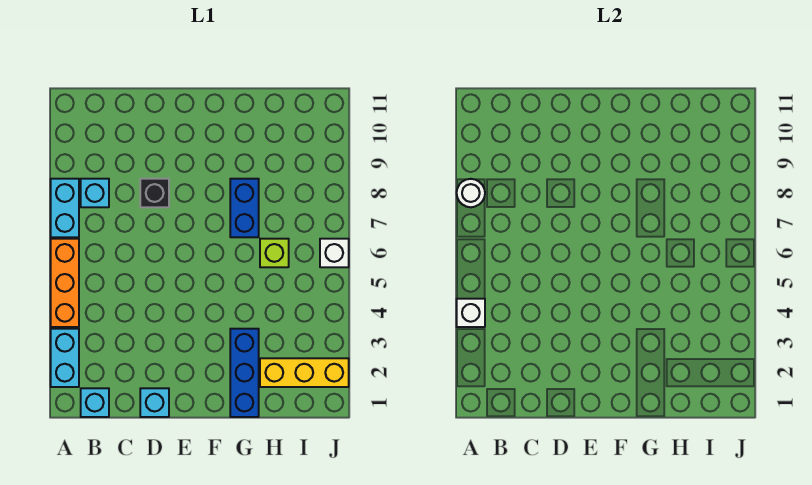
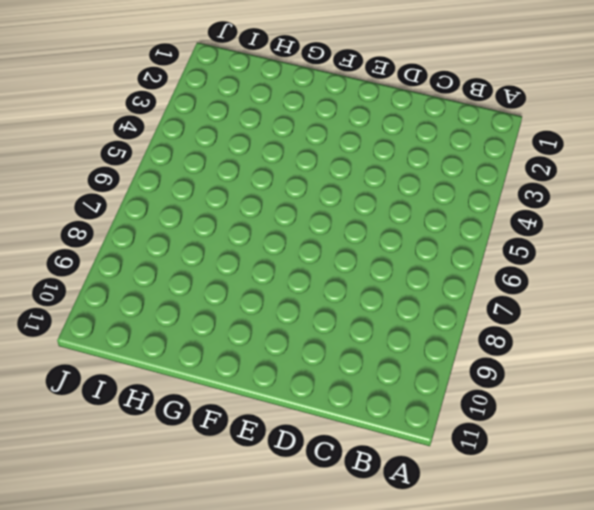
none -> cyan 1x2 brick [51,329,79,387]
none -> orange 1x3 brick [51,239,79,327]
none -> cyan 1x2 brick [51,179,79,237]

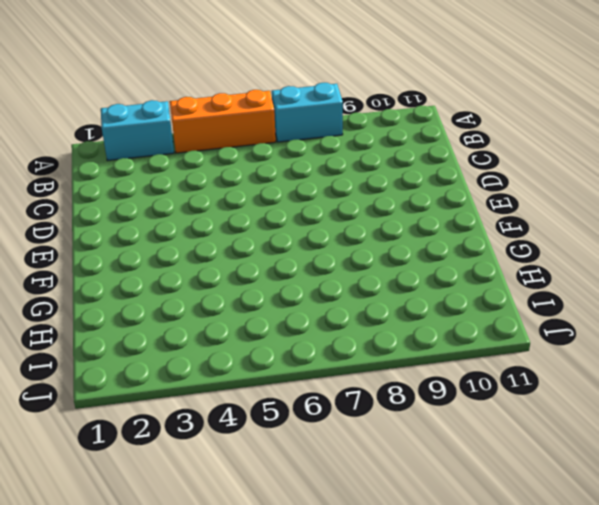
none -> cyan 1x1 brick [81,388,109,417]
none -> cyan 1x1 brick [81,179,109,207]
none -> cyan 1x1 brick [140,388,169,417]

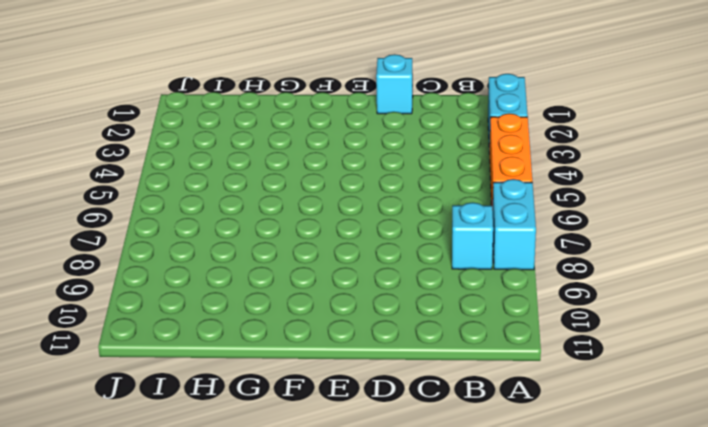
none -> cyan 1x1 brick [81,388,109,417]
none -> black 1x1 brick [140,179,169,207]
none -> blue 1x3 brick [230,329,259,417]

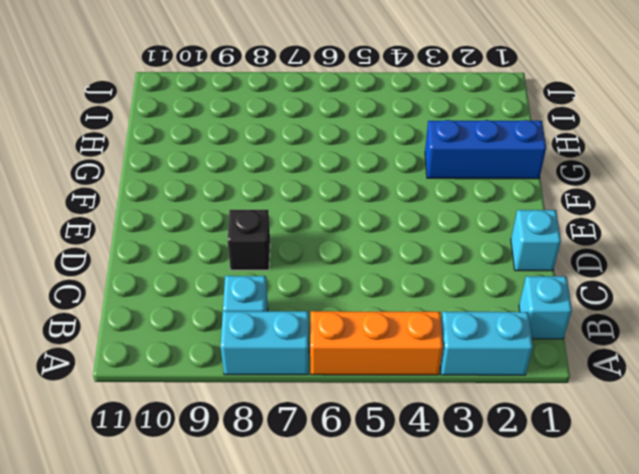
none -> blue 1x2 brick [230,179,259,237]
none -> yellow 1x3 brick [260,358,349,387]
none -> lime 1x1 brick [260,239,289,267]

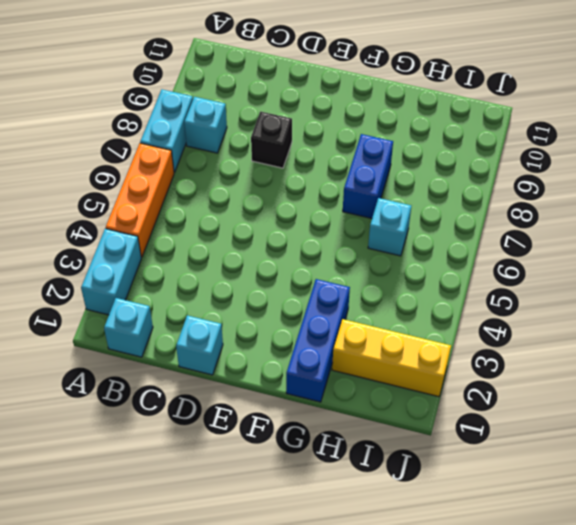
cyan 1x1 brick [368,198,411,256] -> lime 1x1 brick [260,239,289,267]
none -> white 1x1 brick [320,239,349,267]
none -> white 1x1 brick [457,299,485,327]
none -> white 1x1 round brick [457,179,485,207]

